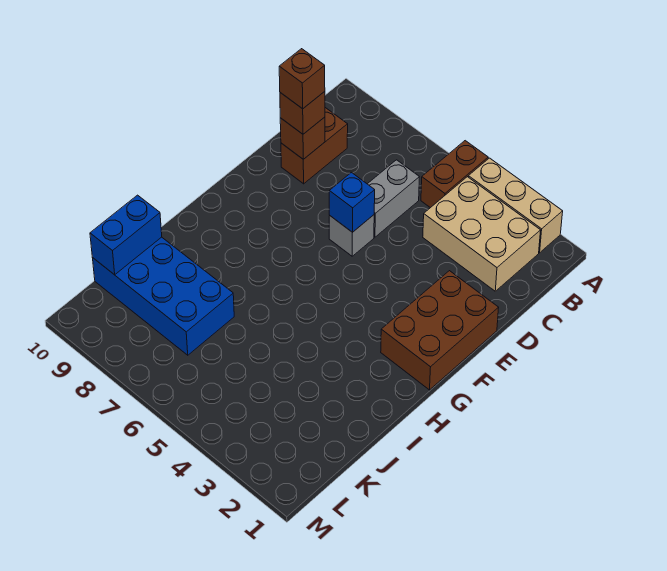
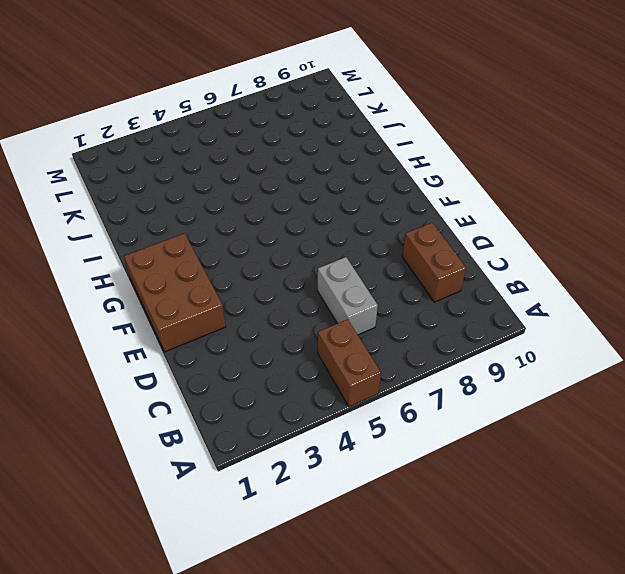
none -> tan 1x3 brick [468,158,563,253]
none -> tan 2x3 brick [423,177,541,291]
none -> grey 1x1 brick [329,215,374,256]

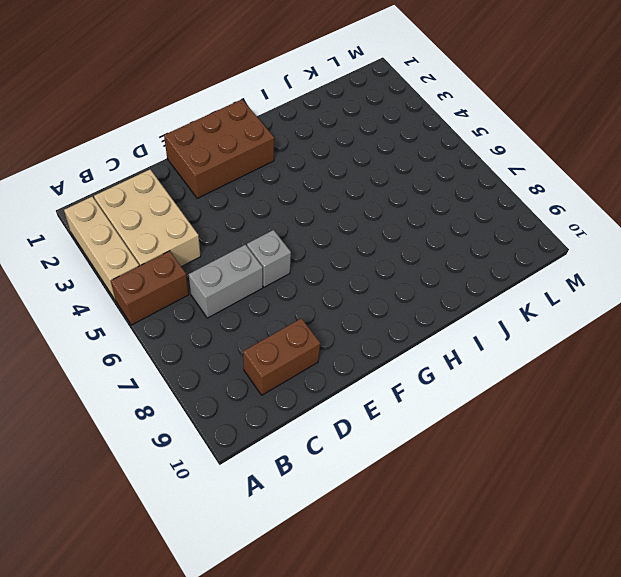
none -> blue 2x4 brick [93,237,234,355]
none -> brown 1x1 brick [280,117,325,159]
none -> blue 1x1 brick [329,173,375,232]

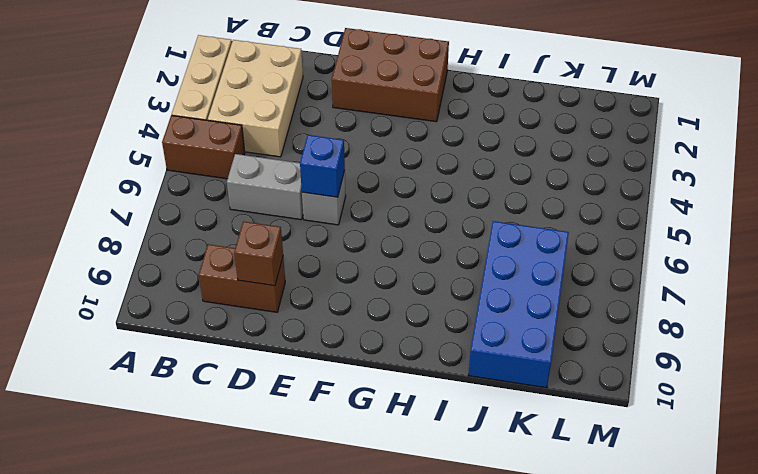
none -> blue 1x2 brick [90,195,162,275]
none -> brown 1x1 brick [280,91,325,134]
none -> brown 1x1 brick [279,49,325,109]

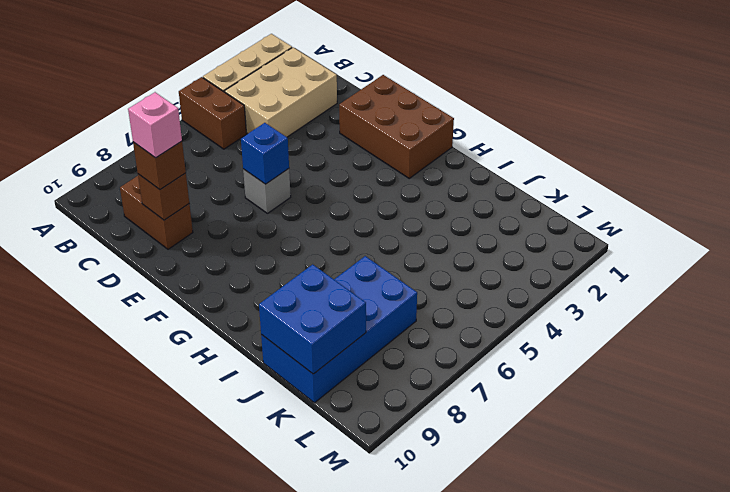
pink 1x1 brick [128,92,182,158] -> brown 1x1 brick [279,49,325,109]
blue 2x2 brick [259,264,366,374] -> blue 1x2 brick [90,195,162,275]
none -> grey 1x2 brick [368,160,419,237]

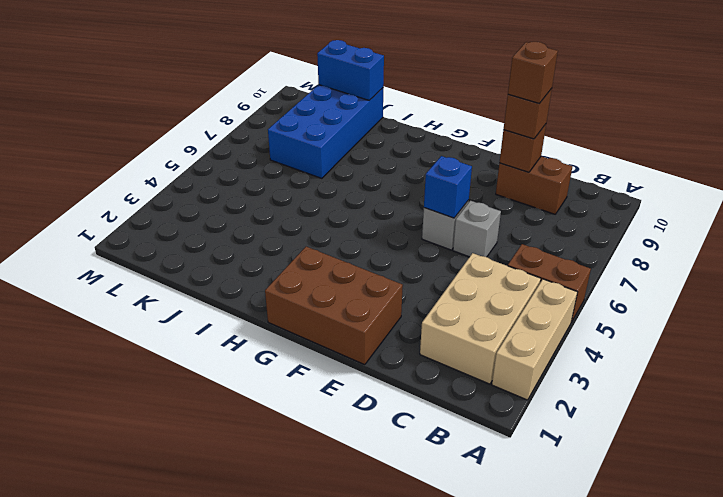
grey 1x1 brick [453,201,501,257] -> grey 1x2 brick [368,160,419,237]

